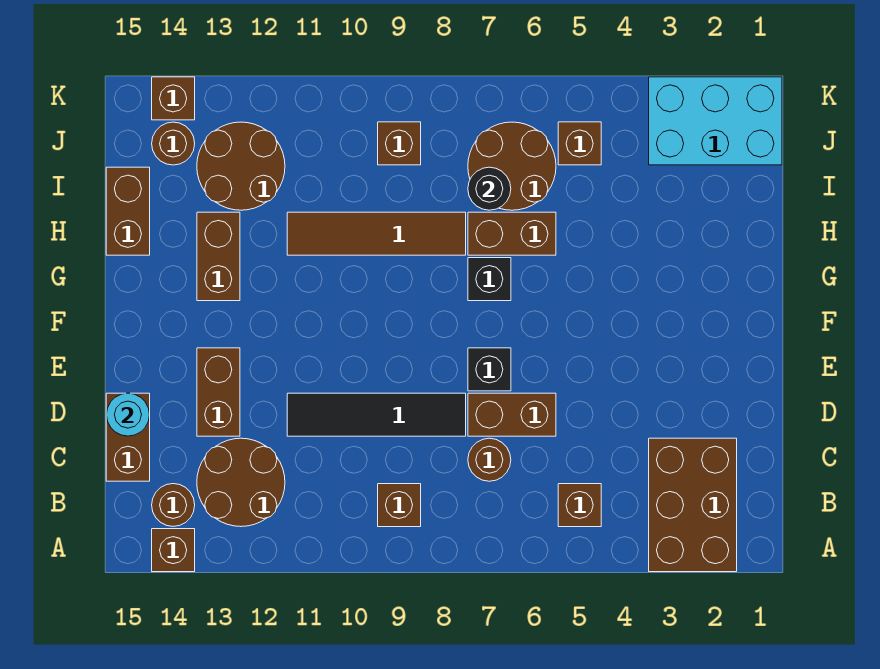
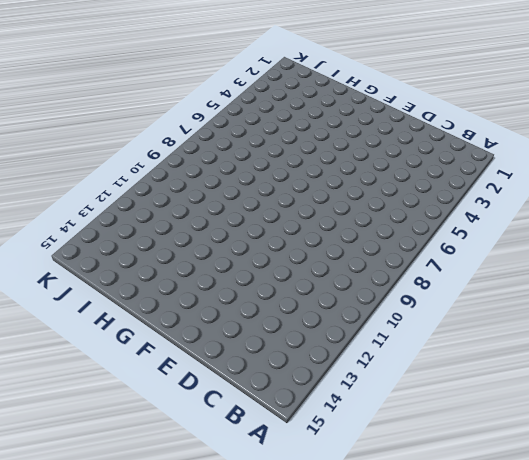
none -> brown 2x3 brick [649,438,737,572]
none -> brown 1x1 brick [152,529,195,572]
none -> brown 1x1 brick [558,484,601,527]

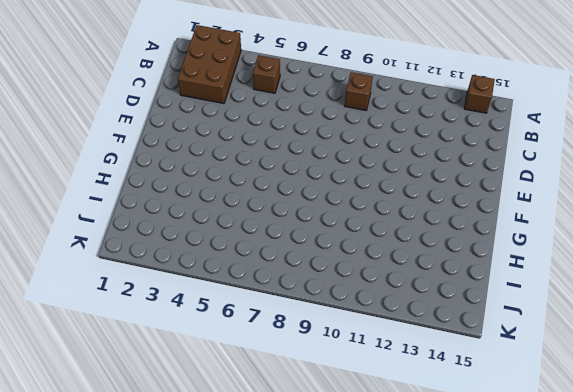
none -> brown 2x2 round brick [197,438,285,527]
none -> brown 1x1 round brick [152,484,195,526]
none -> brown 1x1 round brick [468,438,511,481]

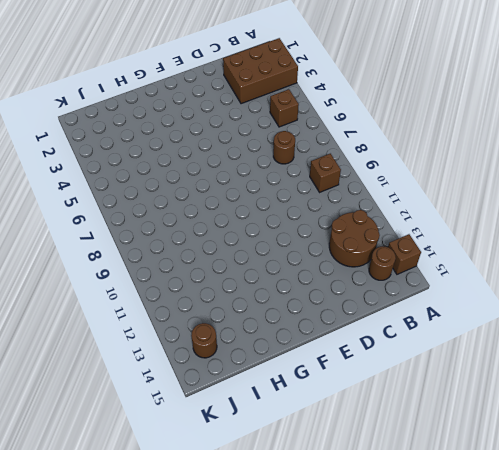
none -> brown 1x2 brick [106,393,150,481]
none -> brown 1x2 brick [468,393,556,436]
none -> black 1x4 tile [287,393,466,436]

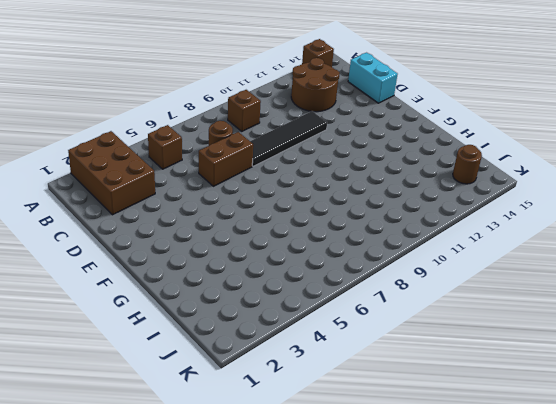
cyan 1x2 brick [348,53,398,103] -> brown 1x2 brick [106,393,150,481]
none -> brown 1x1 round brick [152,484,195,526]
none -> brown 1x2 brick [197,348,240,436]
none -> black 1x1 brick [468,348,511,391]

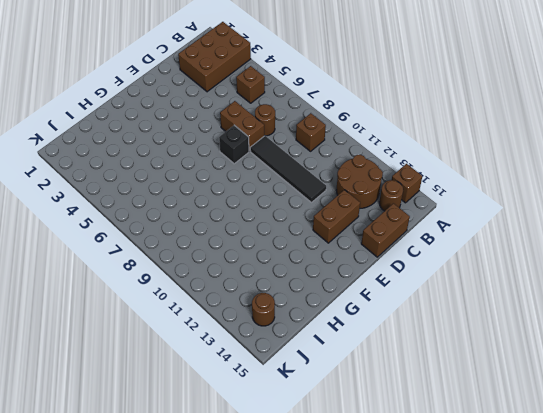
none -> black 1x1 brick [468,258,511,301]
none -> brown 1x2 brick [197,212,240,301]
none -> brown 1x2 brick [468,212,556,255]

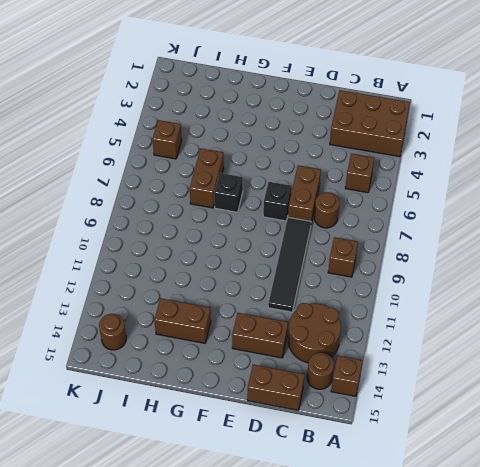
none -> brown 1x4 tile [287,212,466,255]
none -> brown 1x2 brick [106,167,150,255]
none -> brown 2x2 round brick [468,122,556,210]

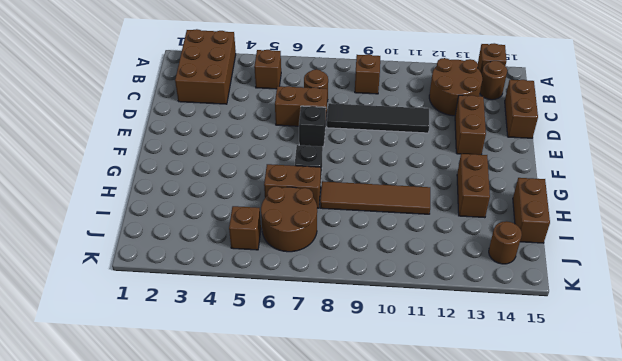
none -> brown 2x2 round brick [197,122,285,210]
none -> cyan 2x3 brick [649,77,782,165]
none -> brown 1x1 brick [378,122,421,165]

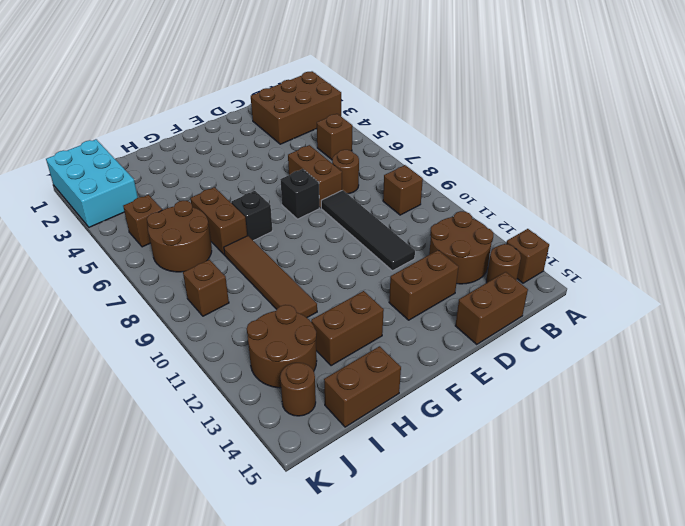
none -> brown 1x1 brick [152,77,195,120]
none -> cyan 1x1 round brick [107,393,149,436]
none -> black 1x1 round brick [468,167,511,210]

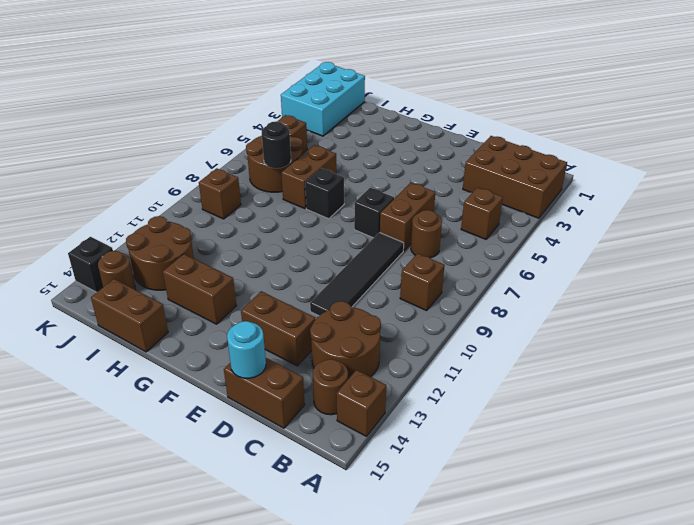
black 1x1 brick [68,237,113,292] -> brown 1x1 brick [152,77,195,120]
none -> brown 1x4 tile [287,212,466,255]

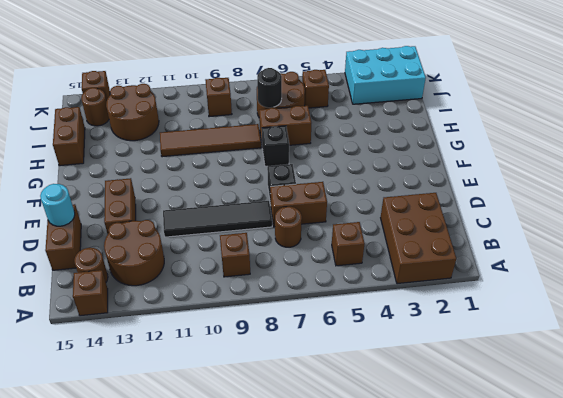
none -> brown 1x2 brick [197,212,240,301]

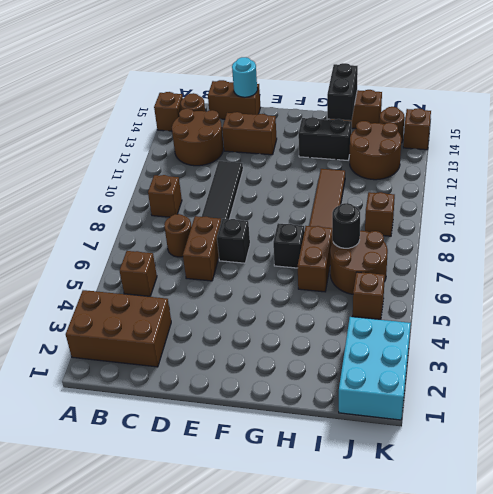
black 1x2 brick [298,117,352,160] -> brown 1x2 brick [197,212,240,301]
black 1x2 brick [327,63,358,120] -> none

